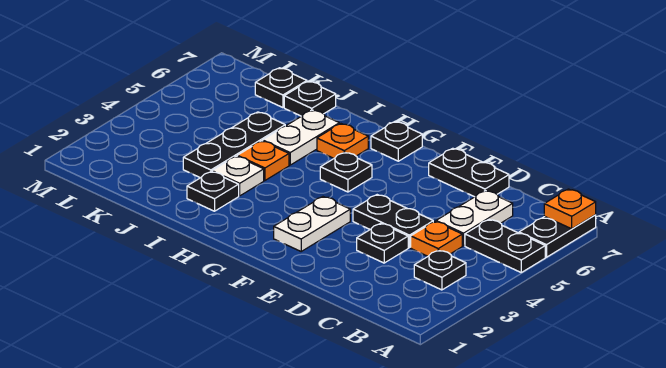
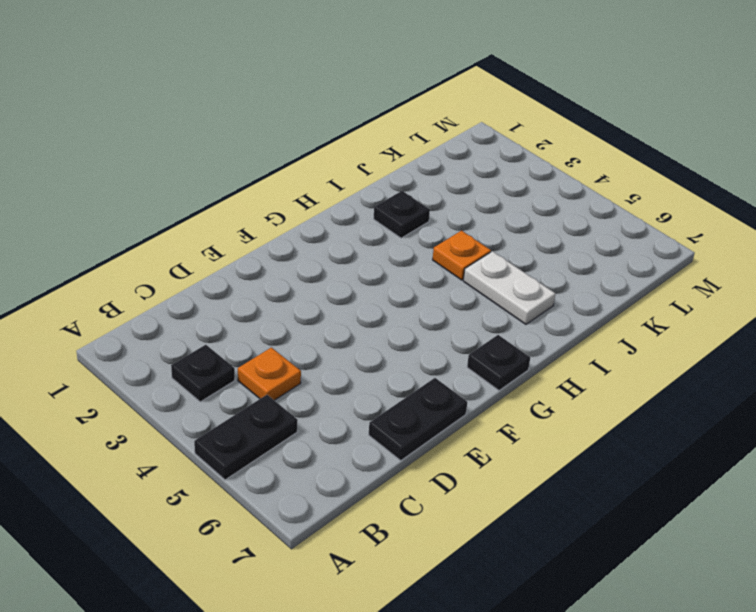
none -> black 1x2 plate [519,215,596,257]
none -> white 1x2 plate [436,191,513,246]
none -> black 1x1 plate [357,223,408,263]

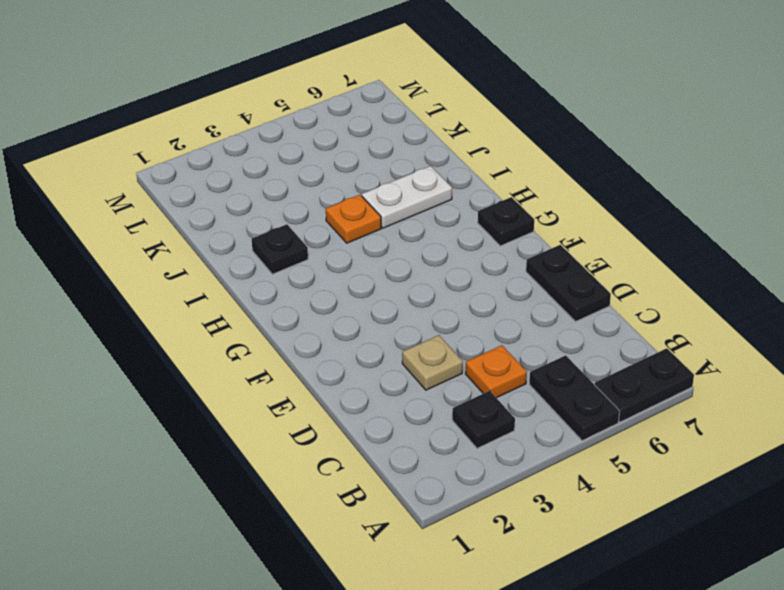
tan 1x1 plate [402,335,463,390] -> black 1x1 plate [357,223,408,263]
none -> white 1x2 plate [436,191,513,246]
none -> black 1x2 plate [353,195,433,248]
none -> white 1x2 plate [274,197,350,251]

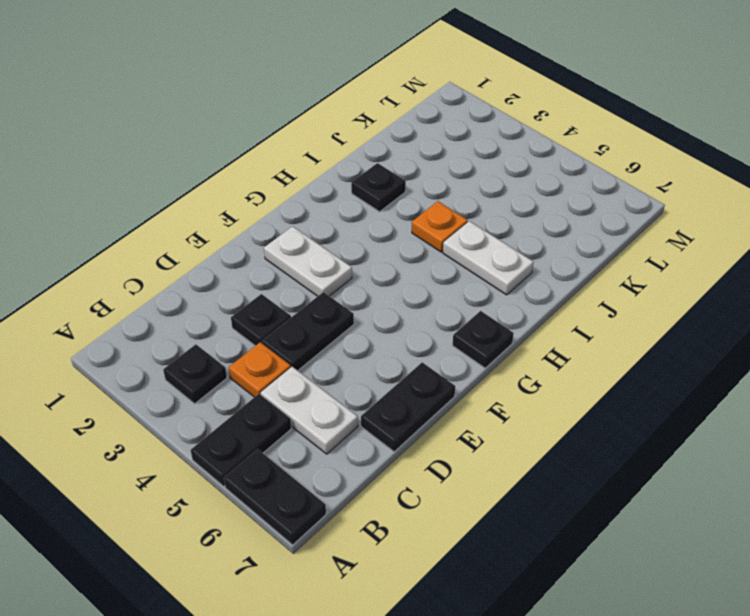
none -> black 1x1 plate [320,152,372,192]
none -> orange 1x1 plate [317,124,368,158]
none -> white 1x1 plate [212,156,264,196]

